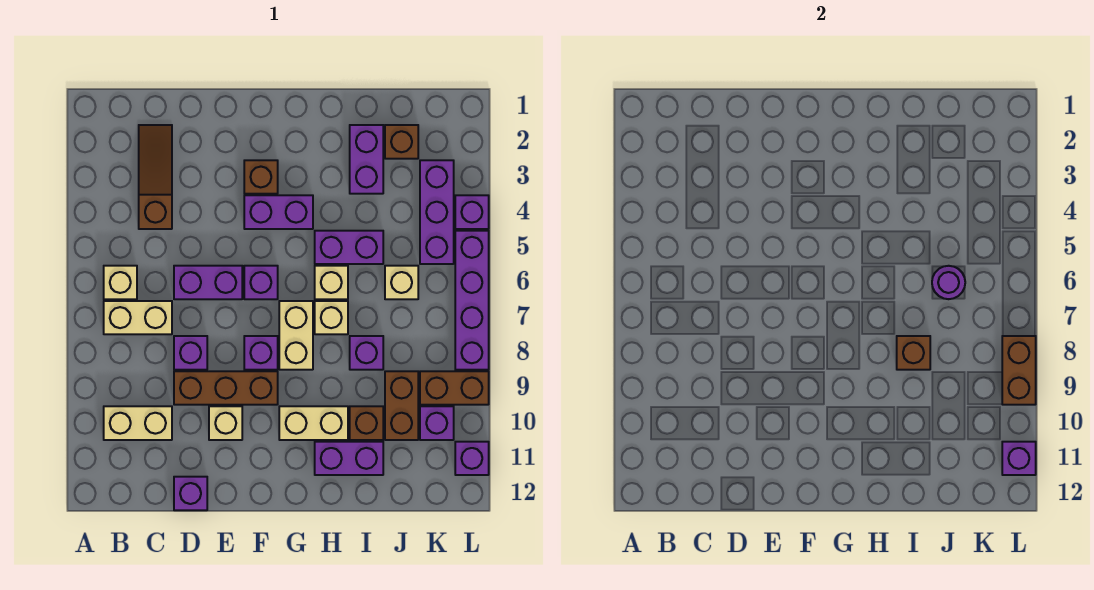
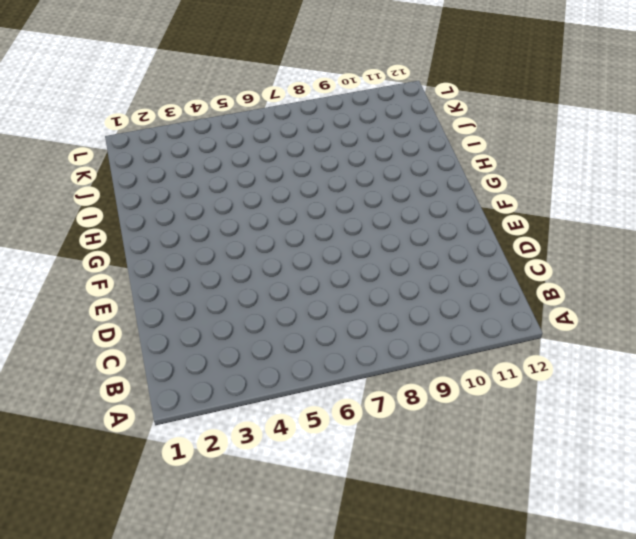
none -> tan 1x1 brick [104,266,137,299]
none -> tan 1x2 brick [104,301,172,334]
none -> tan 1x2 brick [104,406,172,440]
none -> brown 1x3 slope [139,125,172,229]

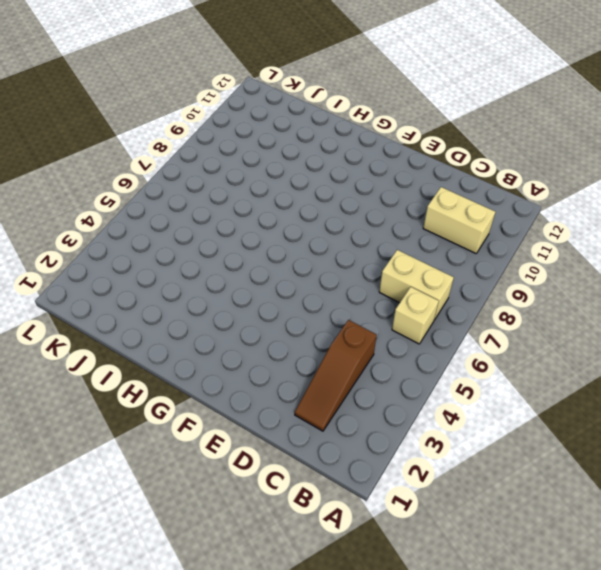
none -> purple 1x2 brick [174,266,242,299]
none -> purple 1x1 brick [174,336,207,370]
none -> brown 1x3 brick [174,371,278,405]
none -> purple 1x1 brick [174,477,207,510]

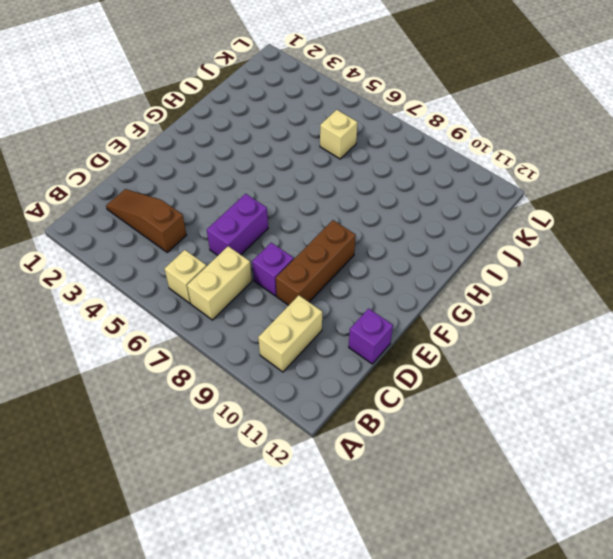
none -> tan 1x1 brick [209,406,242,440]
none -> brown 1x1 brick [244,160,278,194]
none -> purple 1x2 brick [244,195,313,229]
none -> purple 1x1 brick [244,266,278,299]

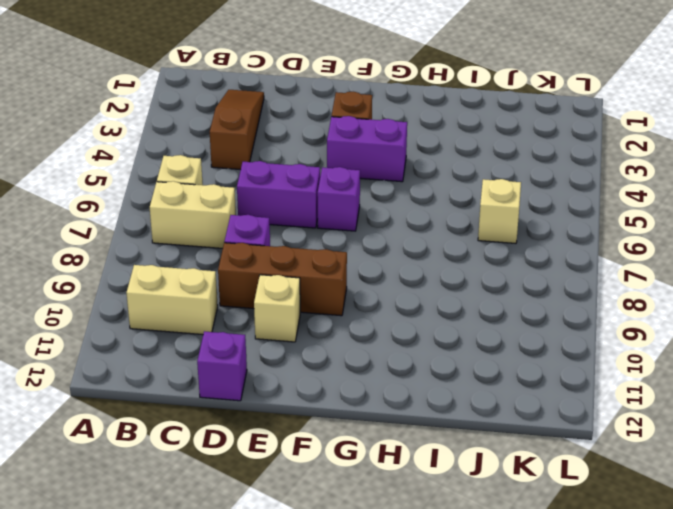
none -> purple 1x1 brick [244,336,278,370]
none -> tan 1x2 brick [279,301,313,370]
none -> tan 1x2 brick [279,406,348,440]
none -> purple 1x2 brick [315,231,383,264]

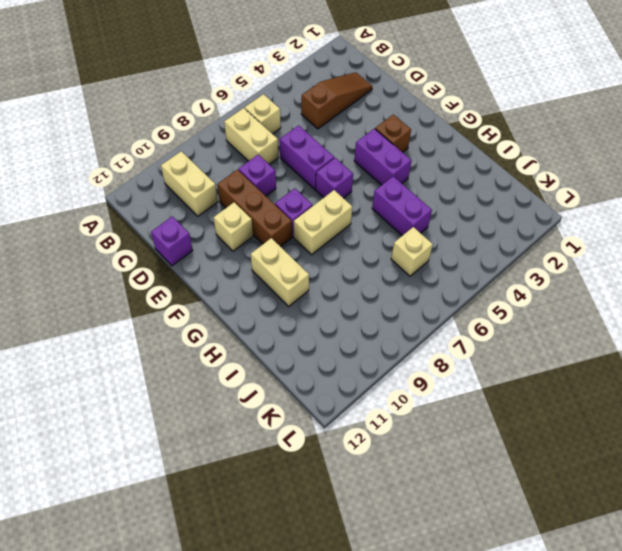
none -> tan 1x1 brick [315,266,348,299]
none -> tan 1x1 brick [315,301,348,334]
none -> purple 1x2 brick [315,442,383,475]
none -> purple 1x2 brick [350,125,383,194]

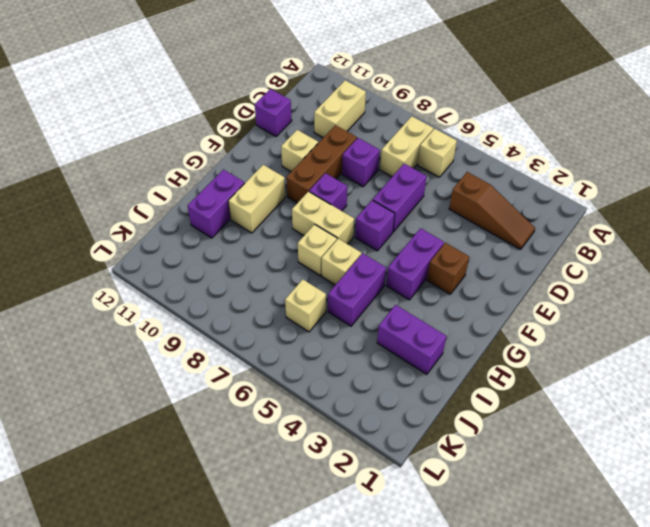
none -> purple 1x1 brick [350,336,383,370]
none -> brown 1x1 brick [350,406,383,440]
none -> brown 1x1 brick [385,125,418,159]
none -> brown 1x2 brick [385,371,418,440]

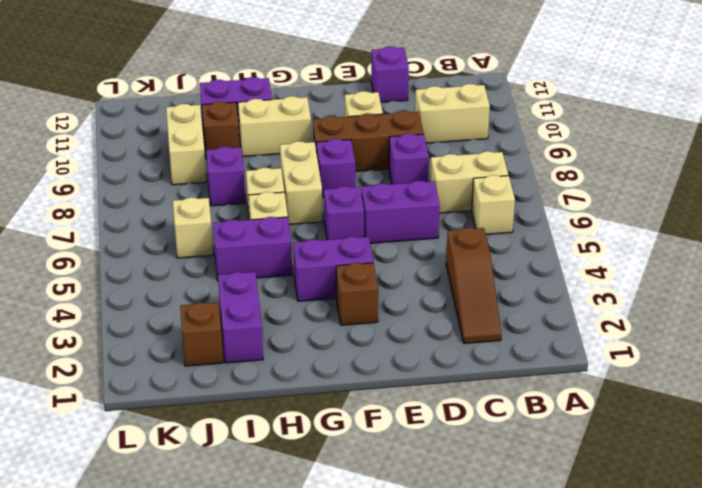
tan 1x2 brick [166,104,206,185] -> brown 1x2 brick [385,371,418,440]
none -> purple 1x3 brick [420,160,454,264]
none -> brown 1x2 brick [420,371,489,405]
none -> purple 1x1 brick [420,406,454,440]
none -> purple 1x1 brick [455,195,489,229]

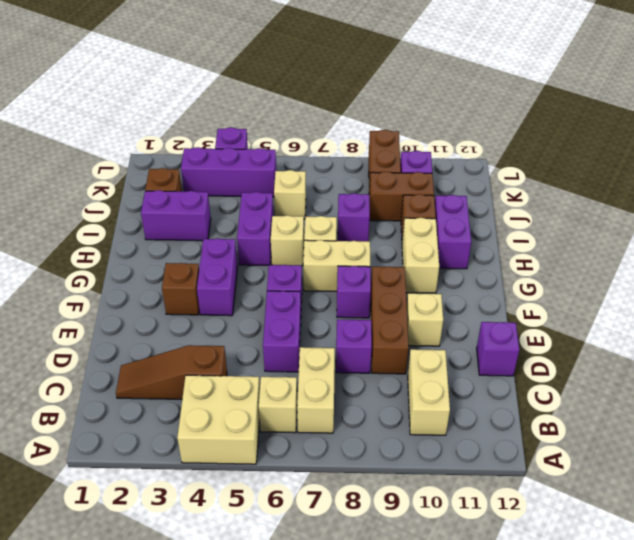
tan 2x2 brick [177,375,260,464] -> none
none -> purple 1x4 brick [455,231,489,370]
none -> purple 1x1 brick [455,442,489,475]
none -> brown 1x1 brick [897,336,930,370]
none -> purple 1x1 round brick [932,266,965,299]

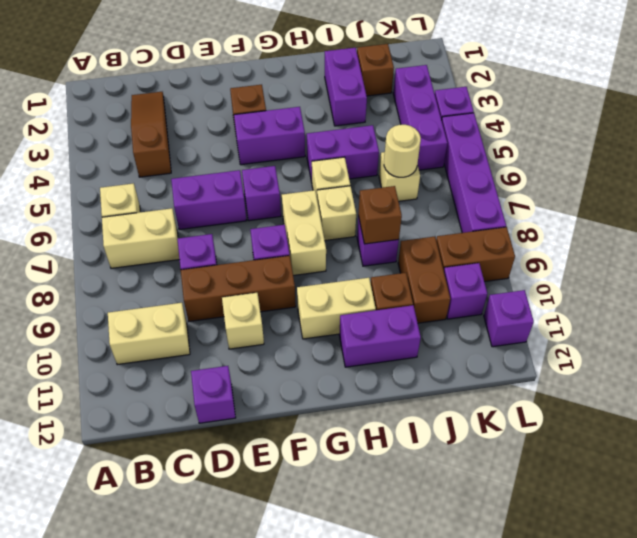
tan 1x1 round brick [384,125,421,177] -> purple 1x1 round brick [932,266,965,299]
none -> brown 1x2 brick [1002,336,1036,405]
none -> purple 1x1 brick [1002,442,1036,475]

